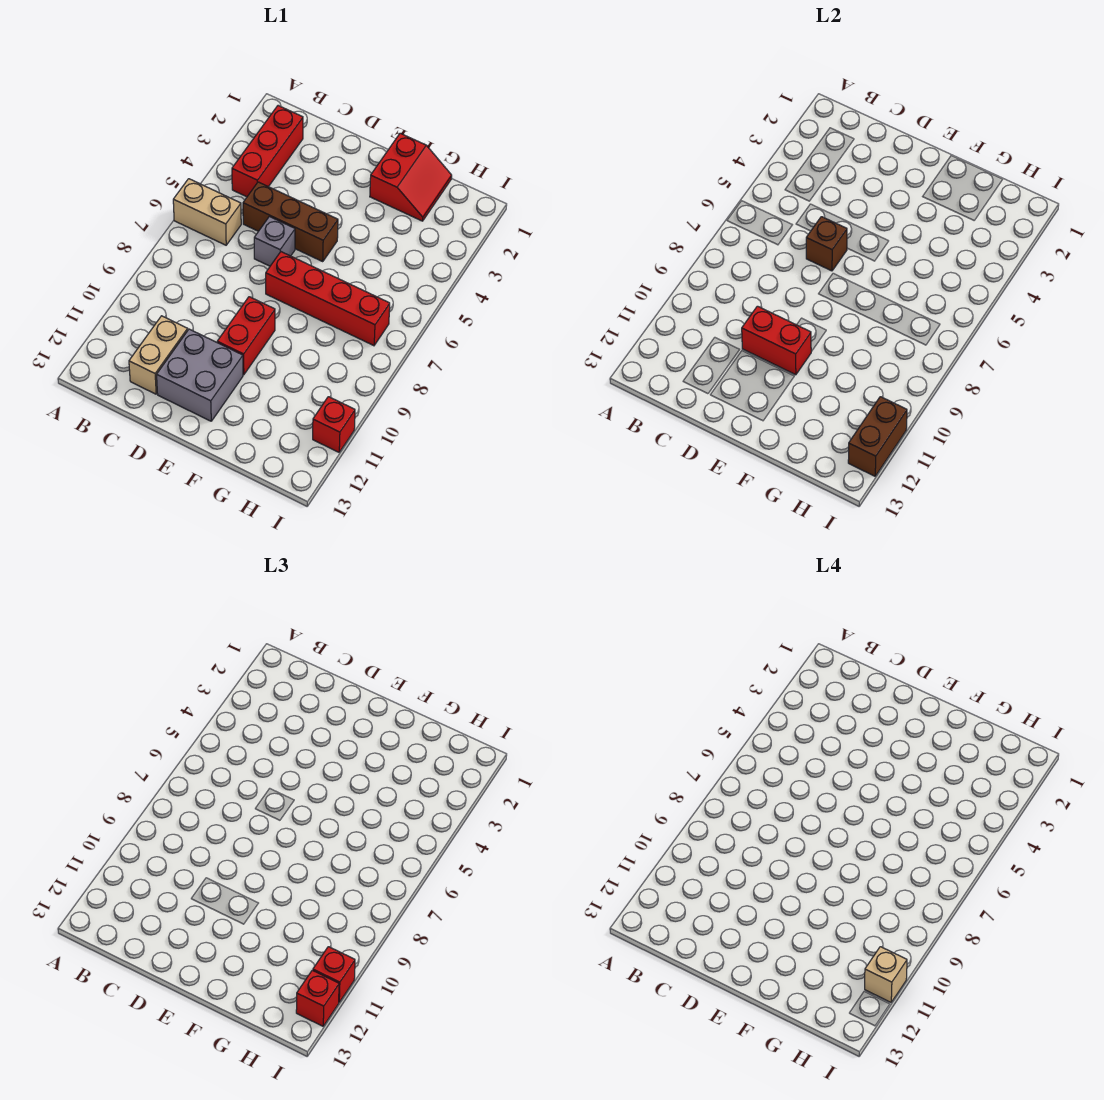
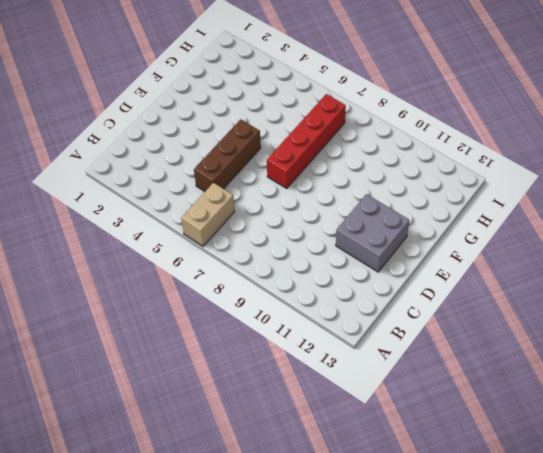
none -> red 1x3 brick [232,106,303,197]
none -> tan 1x2 brick [129,316,188,394]
none -> grey 1x1 brick [254,217,295,266]

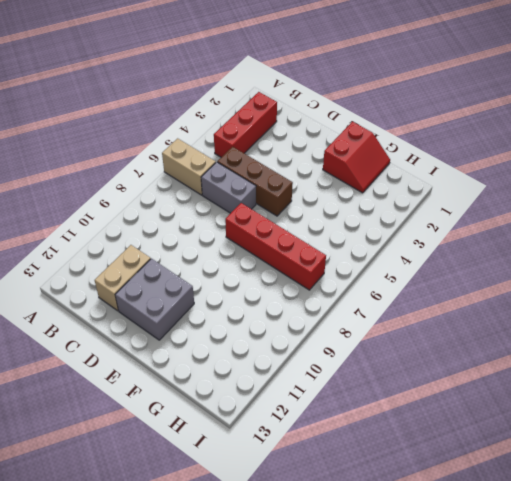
grey 1x2 brick [201,162,256,213] -> grey 1x1 brick [254,217,295,266]
none -> red 1x2 brick [217,297,275,375]
none -> red 1x1 brick [313,397,355,452]
none -> brown 1x1 brick [806,217,847,271]

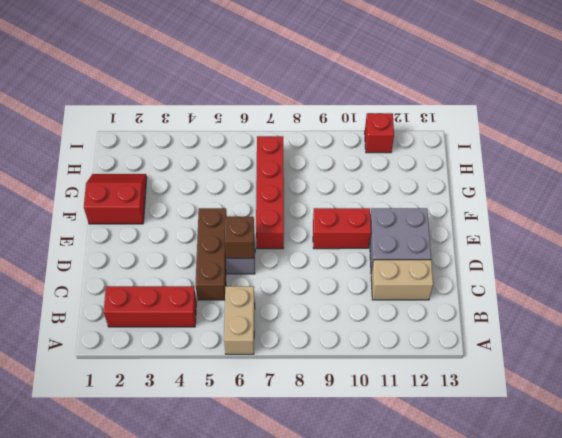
none -> red 1x2 brick [742,306,811,375]
none -> brown 1x2 brick [848,397,907,476]
none -> red 1x1 brick [313,947,355,1002]

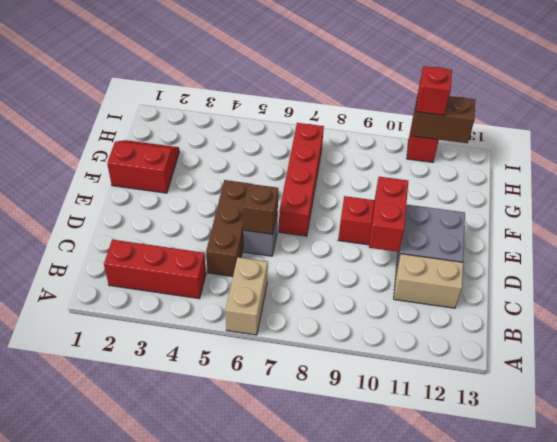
none -> red 1x1 brick [296,970,339,1026]
none -> tan 1x1 brick [865,947,907,1002]

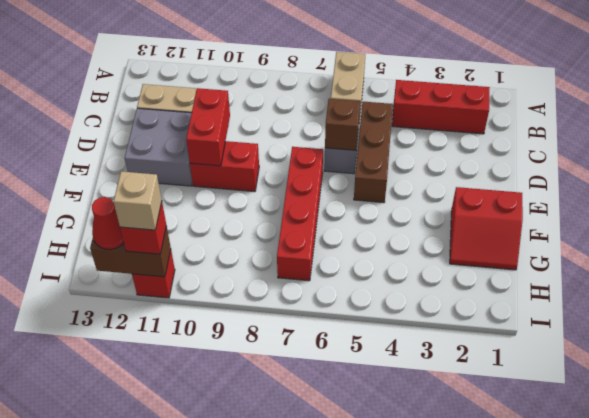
red 1x1 cone [92,197,124,249] -> red 1x1 brick [296,970,339,1026]

